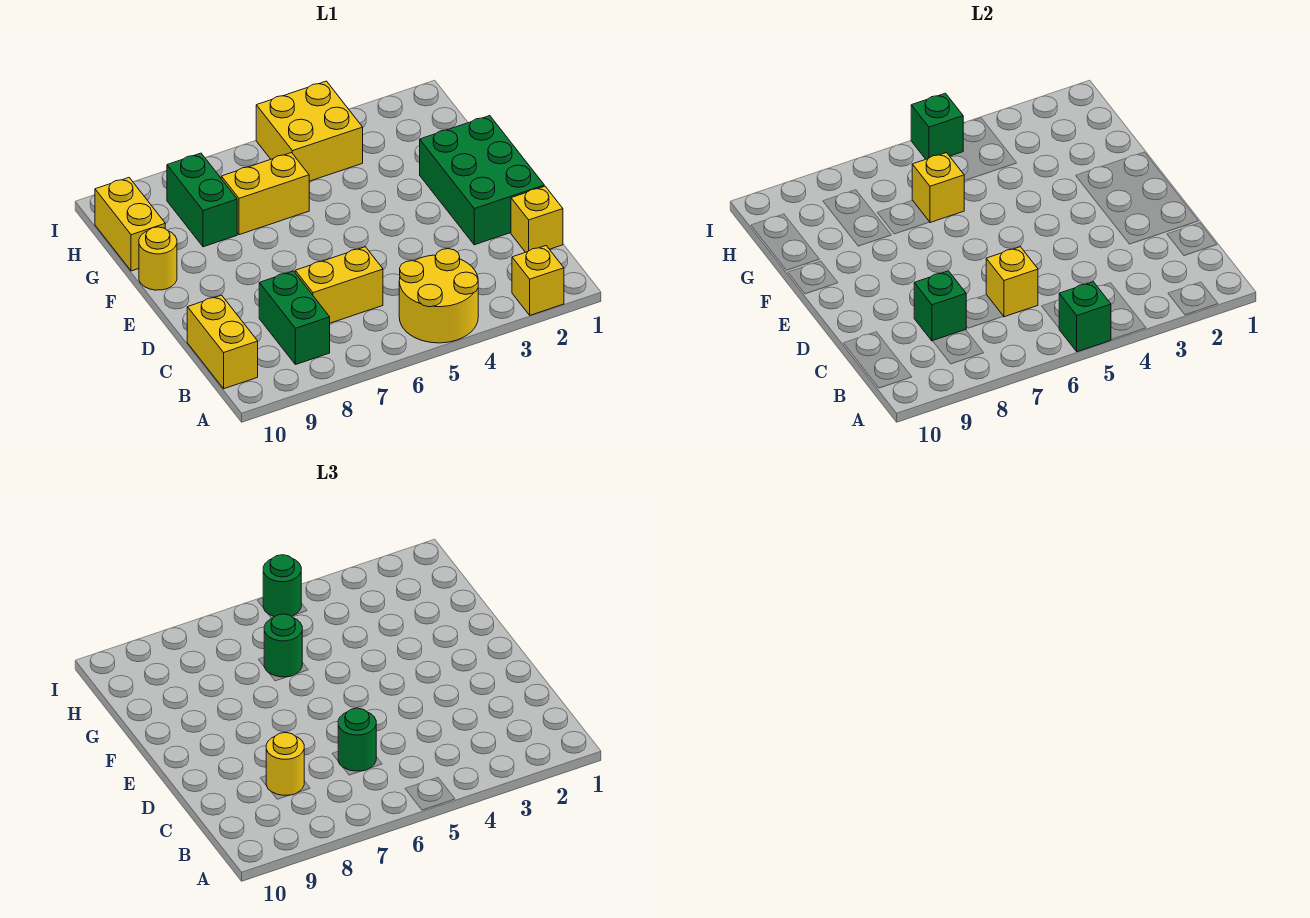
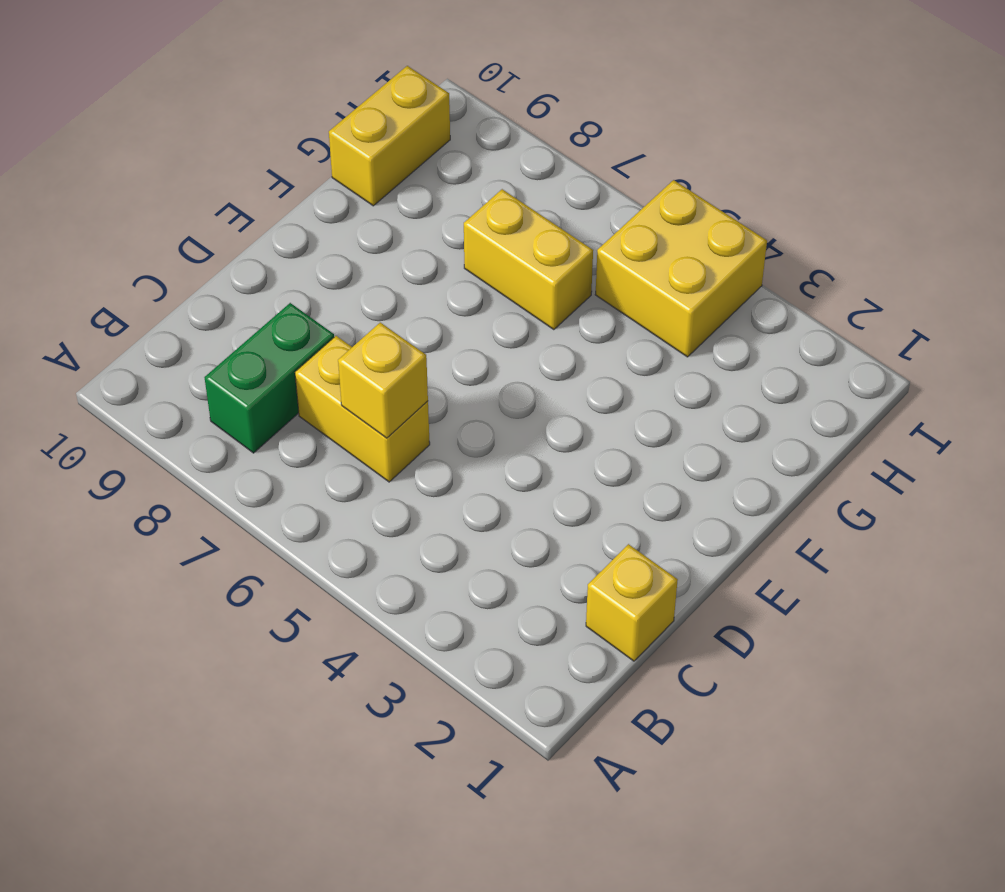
none -> yellow 1x1 brick [512,246,564,315]
none -> yellow 2x2 round brick [399,249,478,343]
none -> yellow 1x2 brick [187,295,258,389]

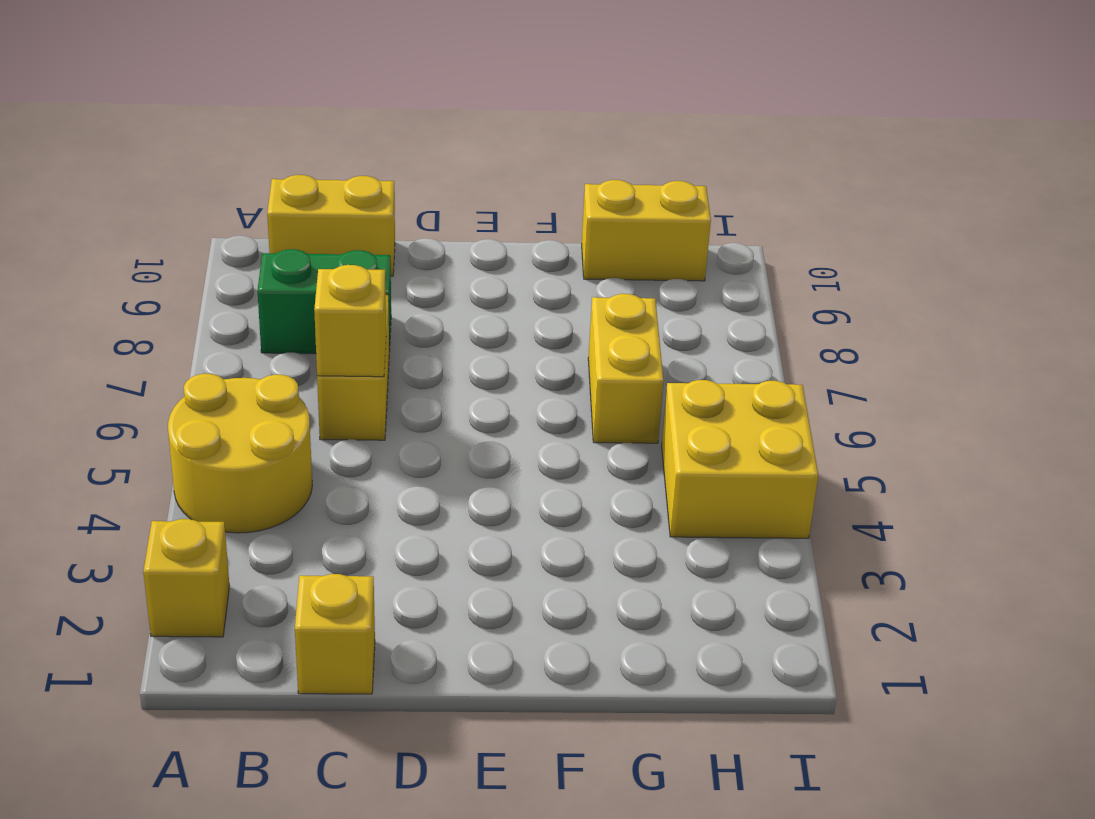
none -> green 2x3 brick [420,116,544,245]
none -> yellow 1x1 round brick [139,227,177,290]
none -> green 1x2 brick [167,153,237,247]

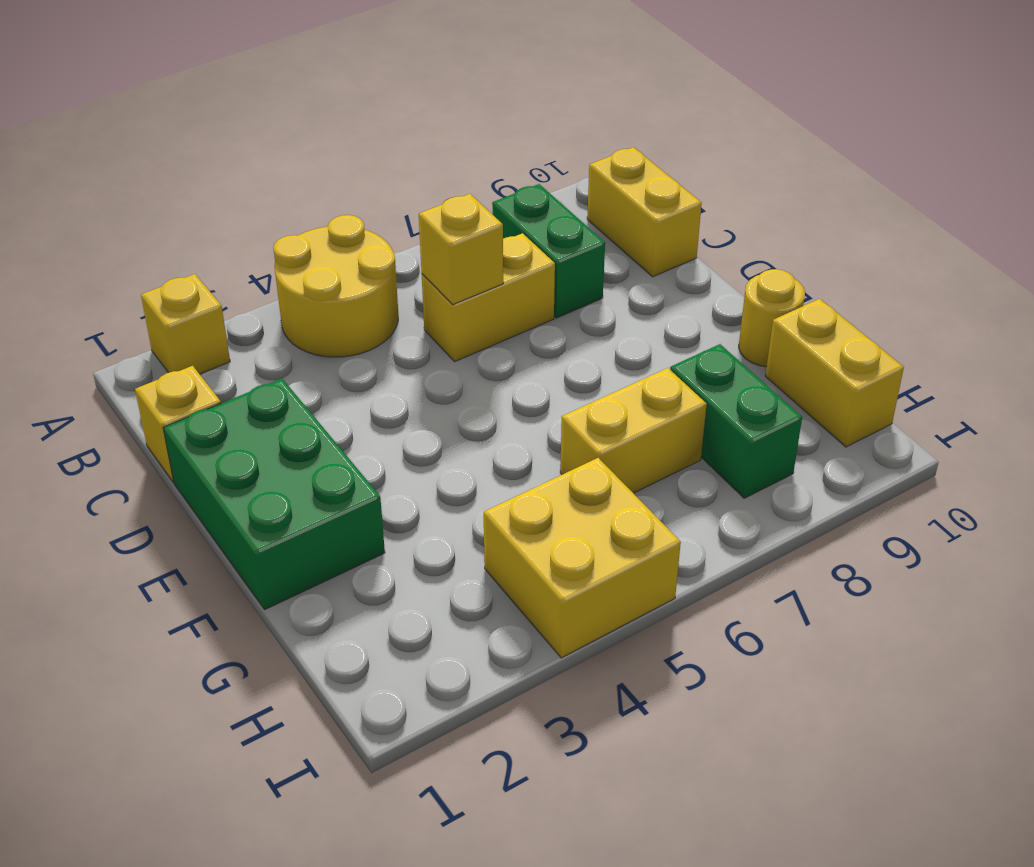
none -> green 1x1 brick [1059,282,1111,352]
none -> green 1x1 brick [914,271,966,341]
none -> yellow 1x1 brick [912,153,964,223]

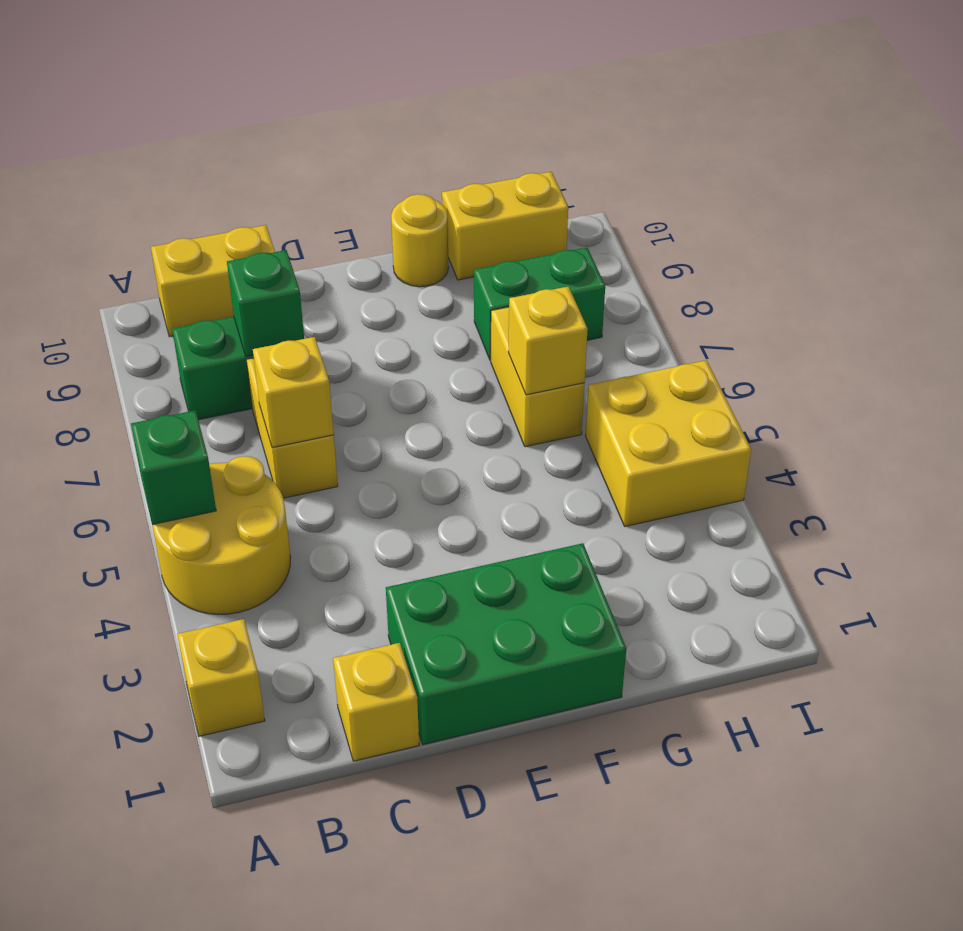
none -> green 1x1 brick [911,93,963,159]
none -> green 1x1 round brick [338,708,376,771]
none -> yellow 1x1 round brick [266,733,304,795]

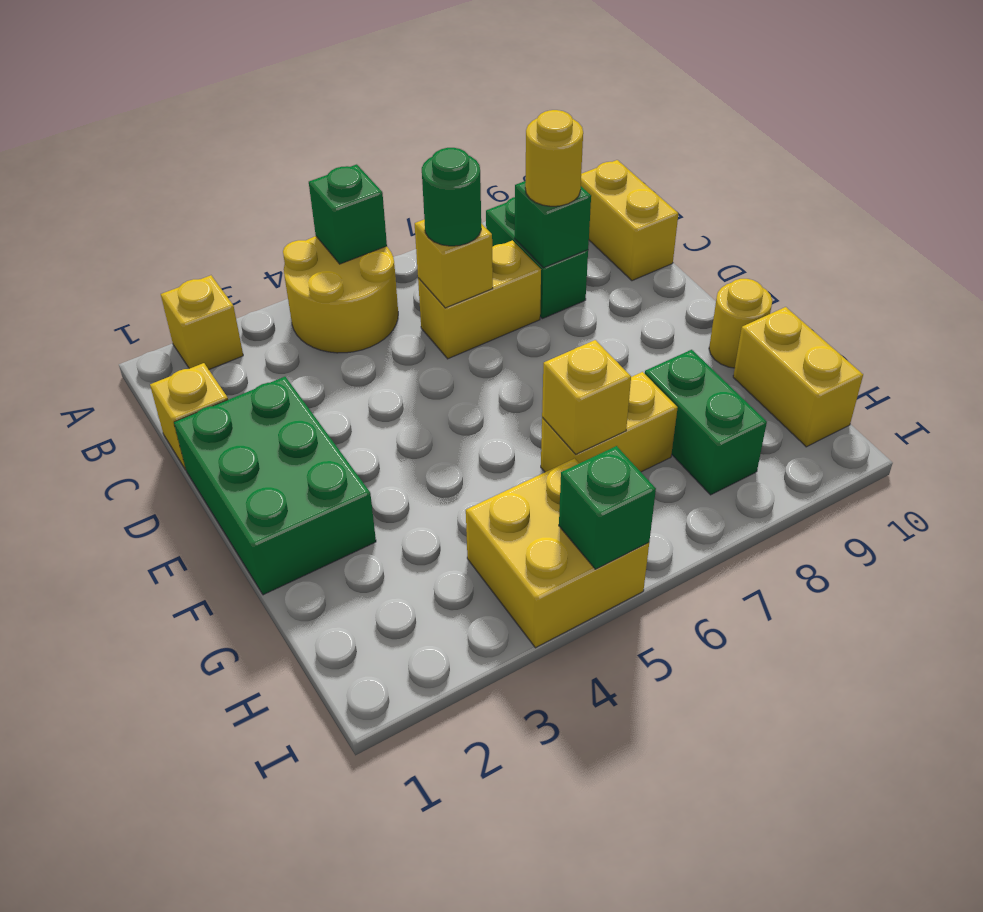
none -> green 1x1 round brick [264,614,302,677]
none -> green 1x1 round brick [263,555,301,617]

